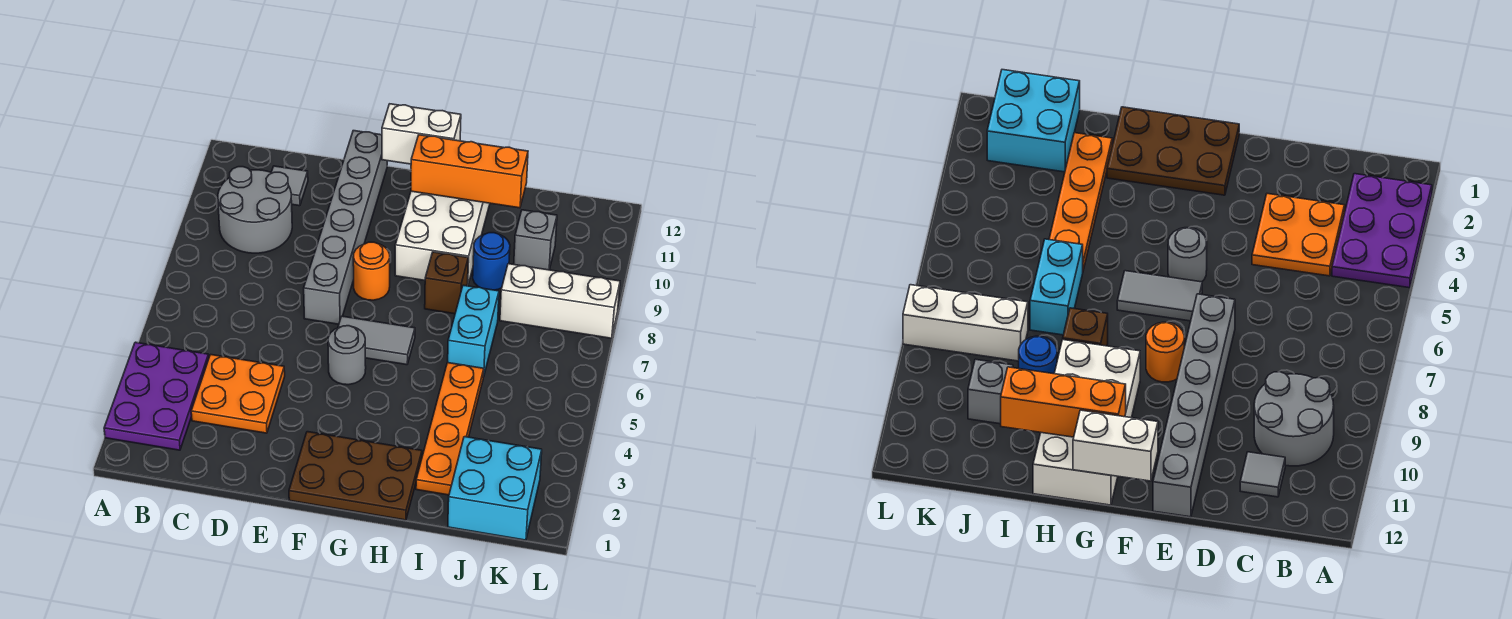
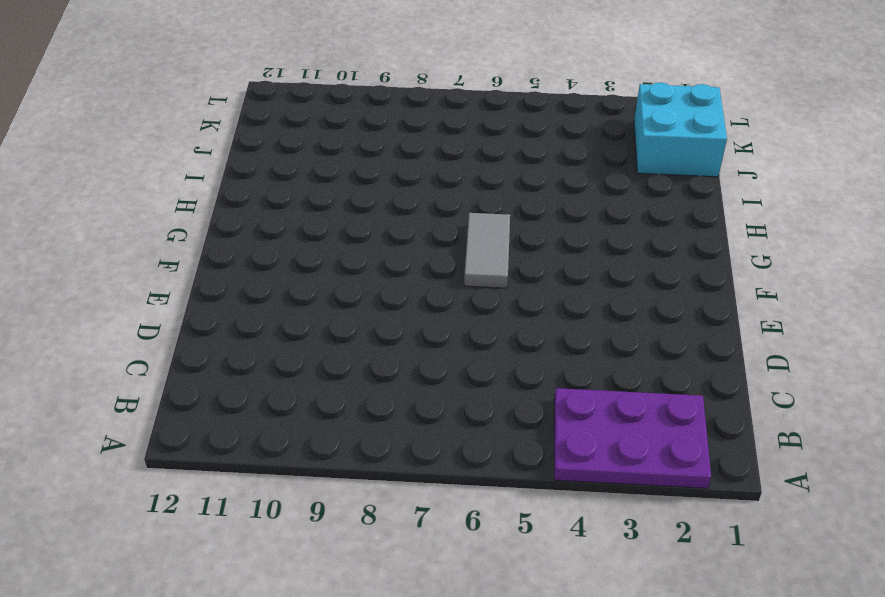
none -> grey 2x2 round brick [218,167,292,253]
none -> orange 2x2 plate [191,355,285,433]
none -> grey 1x1 tile [271,166,308,206]

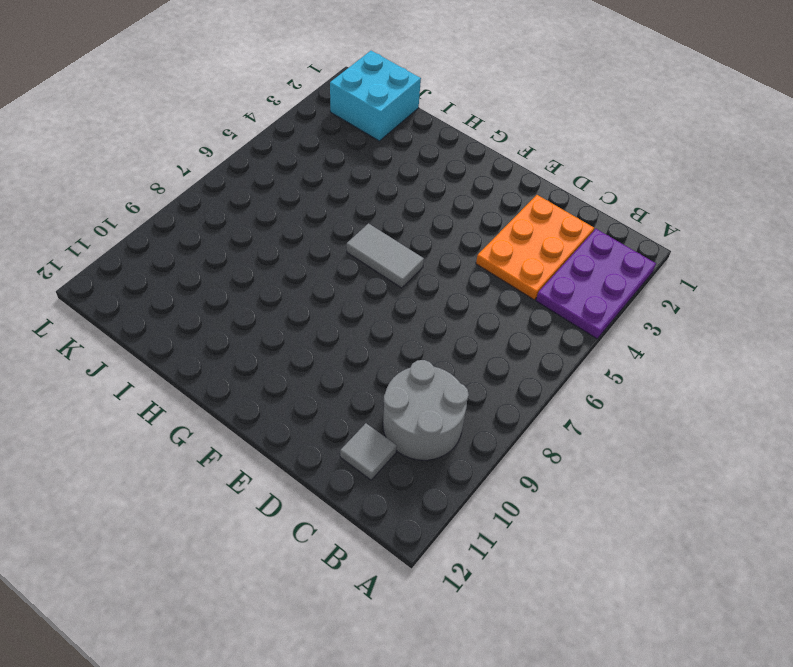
orange 2x3 plate [476,195,594,300] -> orange 2x2 plate [191,355,285,433]
none -> grey 1x6 brick [304,131,387,324]
none -> brown 2x3 plate [289,432,422,520]
none -> grey 1x1 round brick [328,326,366,385]

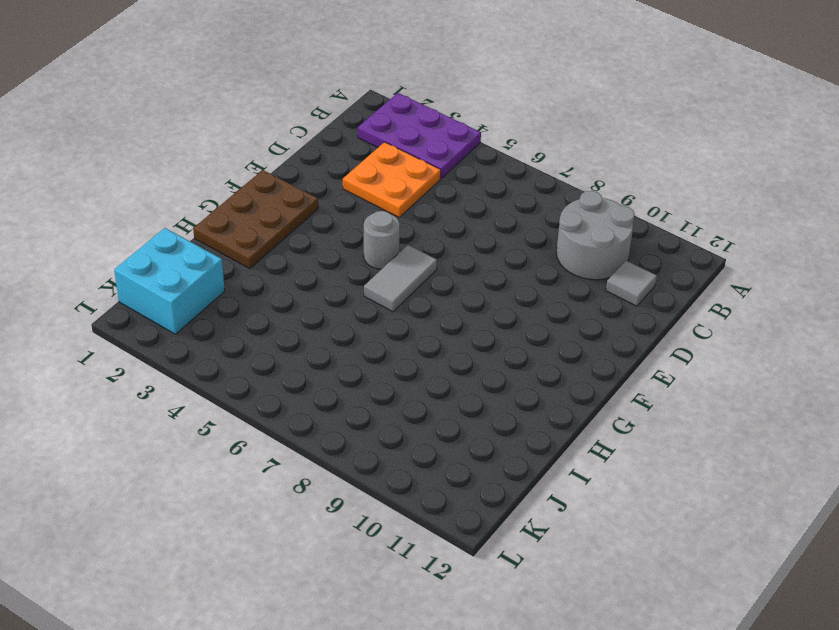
none -> grey 1x6 brick [304,131,387,324]
none -> orange 1x1 round brick [353,242,390,300]
none -> white 2x4 brick [395,191,490,286]

